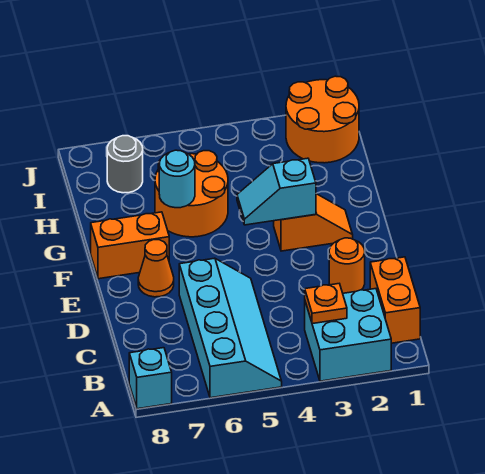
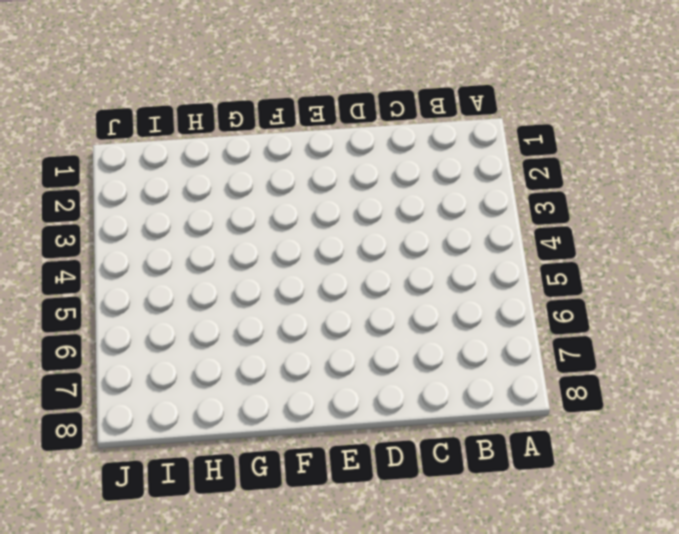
none -> cyan 2x2 brick [305,289,391,381]
none -> cyan 2x4 slope [179,258,282,398]
none -> cyan 1x1 brick [129,348,172,409]

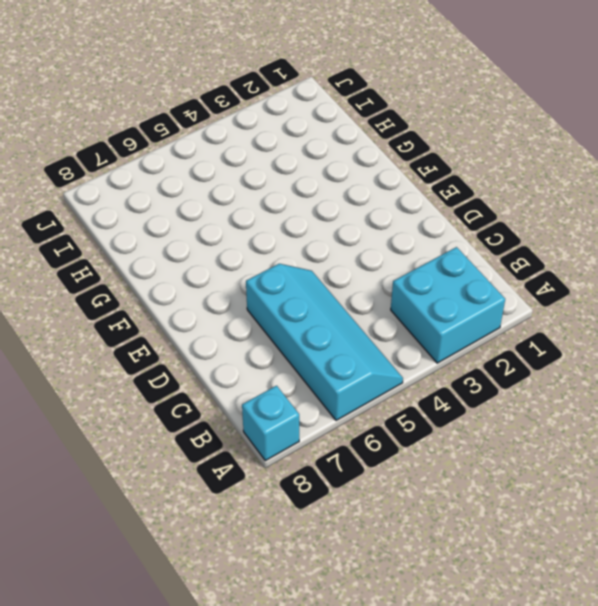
none -> orange 1x2 brick [370,257,420,343]
none -> orange 1x1 round brick [329,238,365,293]
none -> orange 1x1 cone [138,240,174,297]

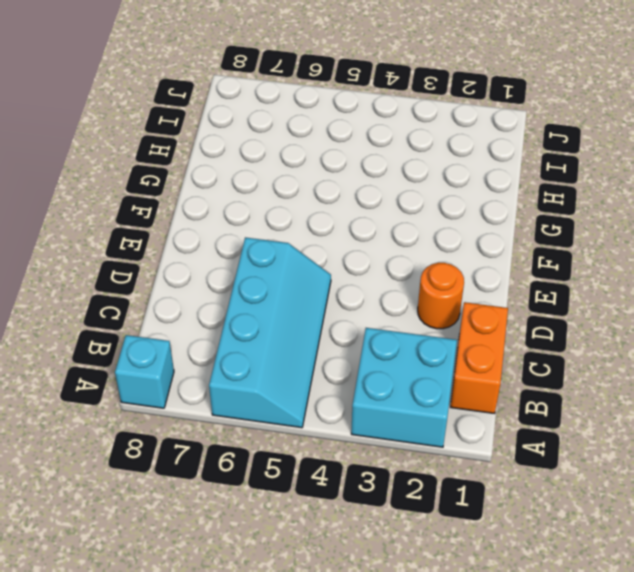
none -> orange 1x1 cone [138,240,174,297]
none -> orange 1x2 slope [274,194,353,251]
none -> orange 1x2 brick [91,212,169,279]

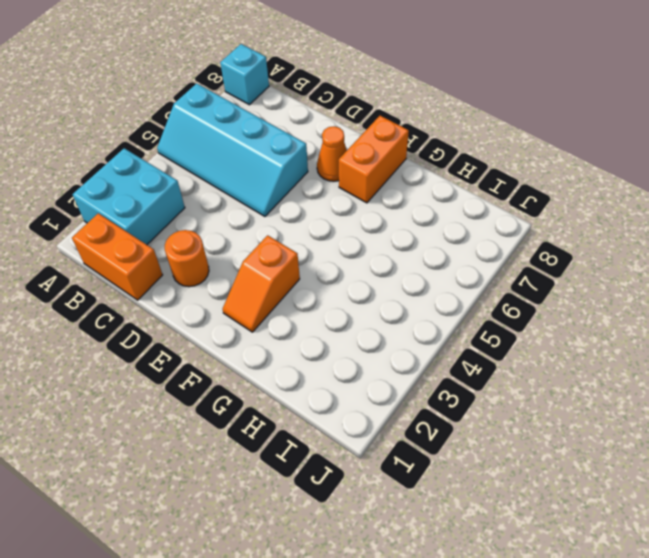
none -> orange 2x2 round brick [155,151,228,237]
none -> orange 2x2 round brick [286,76,359,163]
none -> grey 1x1 round brick [107,136,143,193]

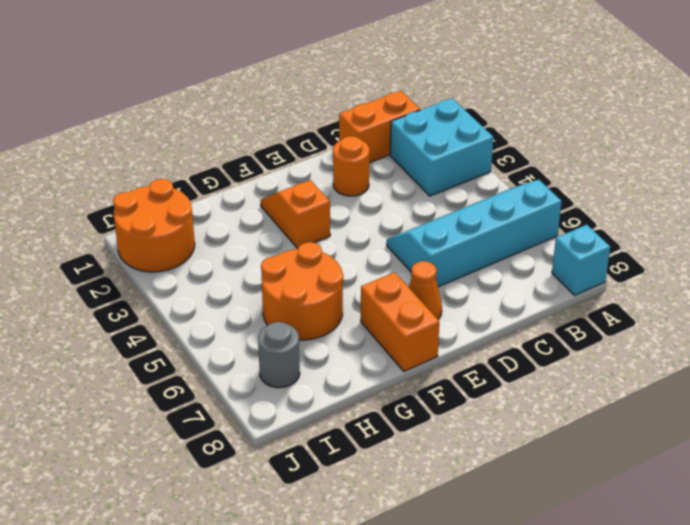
none -> orange 1x1 plate [305,284,347,324]
none -> cyan 1x2 slope [237,158,316,225]
none -> cyan 1x1 round brick [159,150,195,208]

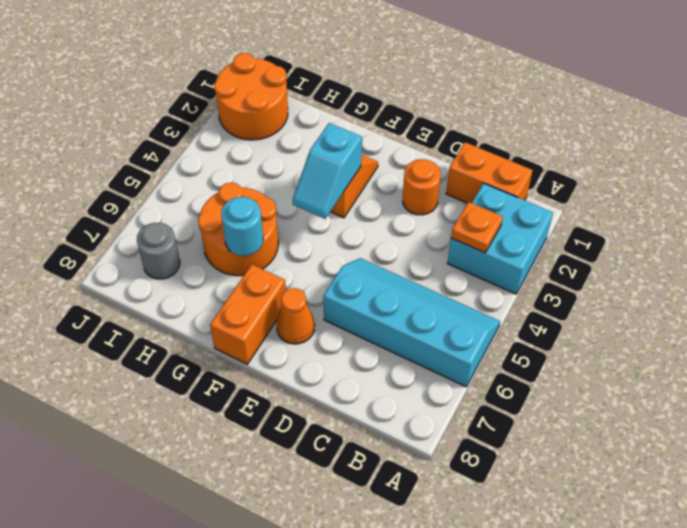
none -> cyan 1x1 brick [129,348,172,409]

